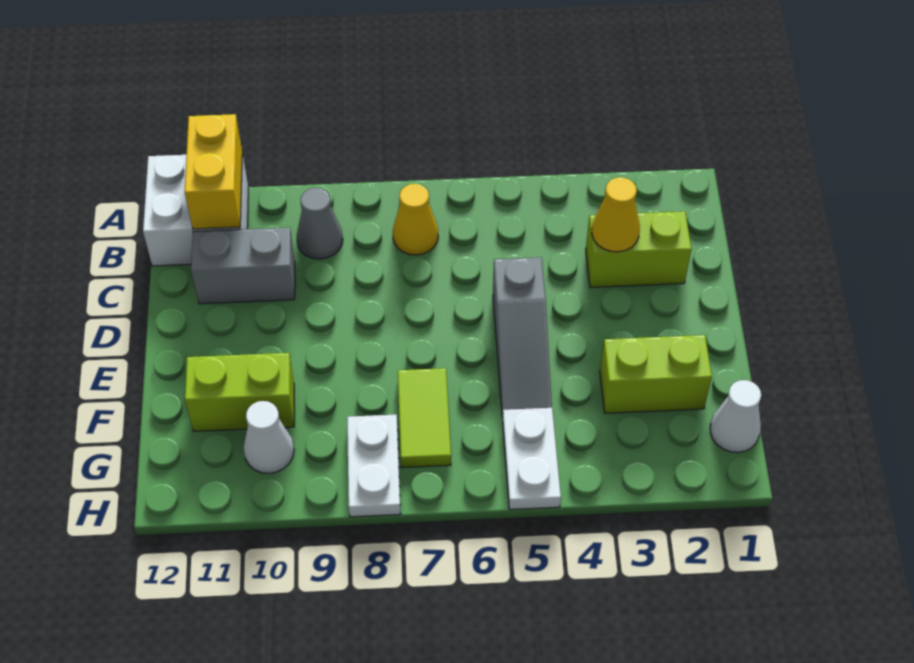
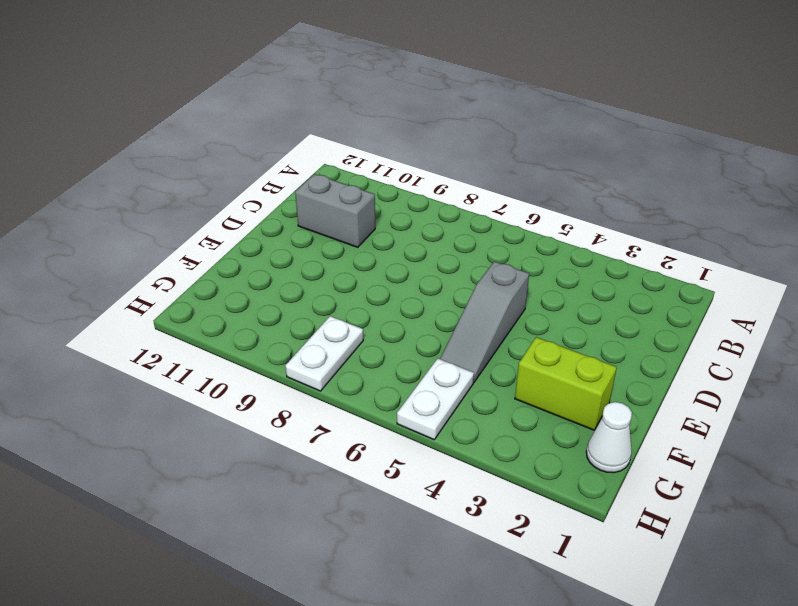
none -> white 2x2 brick [143,154,248,266]
none -> yellow 1x1 cone [393,184,438,255]
none -> grey 1x1 cone [297,188,343,259]

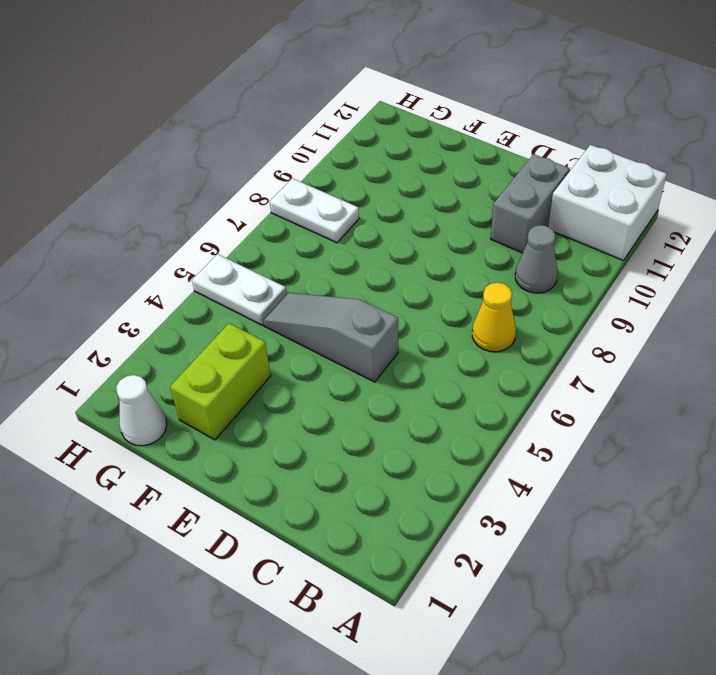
none -> lime 1x2 brick [586,211,691,287]
none -> lime 1x2 tile [398,368,451,468]
none -> lime 1x2 brick [185,353,294,431]

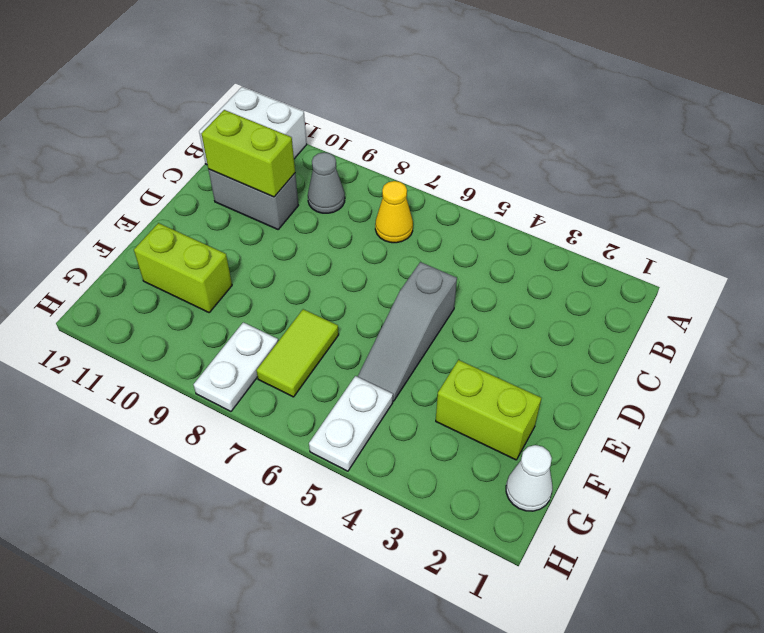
lime 1x2 brick [202,110,295,197] -> lime 1x2 brick moved to [586,211,691,287]
none -> white 1x1 cone [243,401,294,473]
none -> yellow 1x2 brick [185,114,242,229]
none -> yellow 1x1 cone [592,177,640,252]

